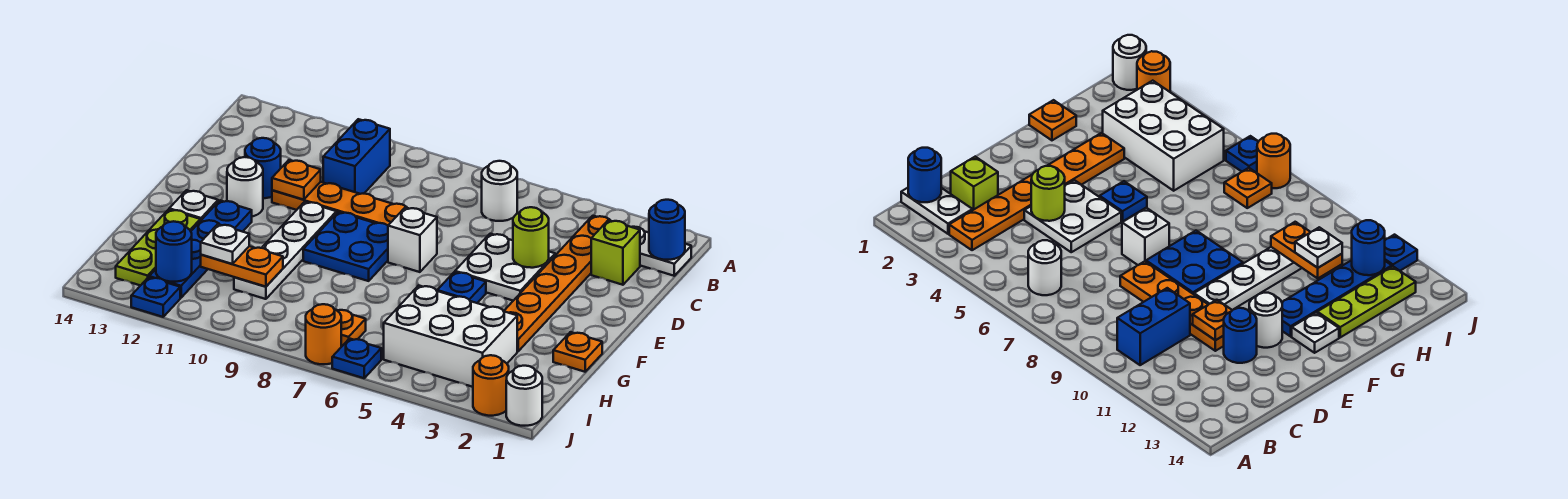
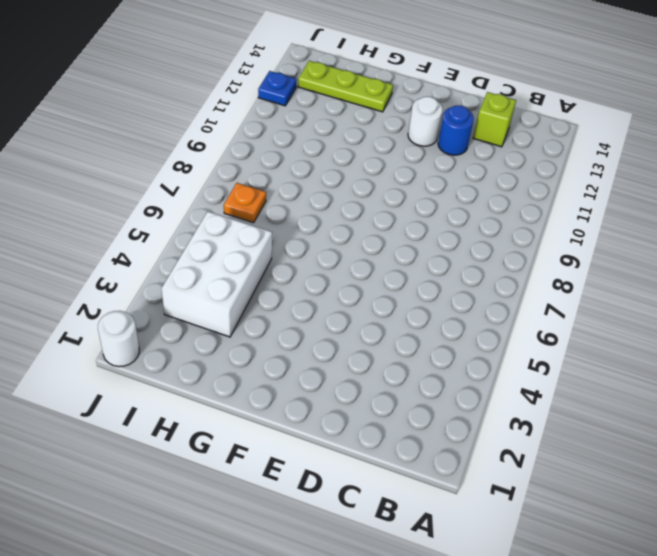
lime 1x1 brick [473,92,516,147] -> lime 1x1 brick moved to [591,220,640,285]
none -> white 1x2 plate [633,227,691,276]
none -> orange 1x6 plate [504,216,610,351]
none -> white 1x1 round brick [482,161,517,221]
none -> blue 1x2 brick [323,119,390,194]

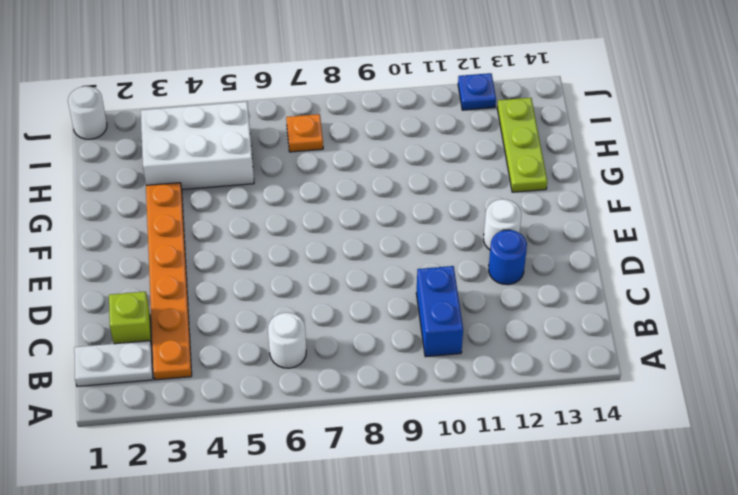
none -> white 2x2 plate [455,234,555,301]
none -> orange 1x4 plate [272,182,407,225]
none -> white 1x1 brick [388,207,437,272]
none -> blue 2x2 plate [303,212,388,281]

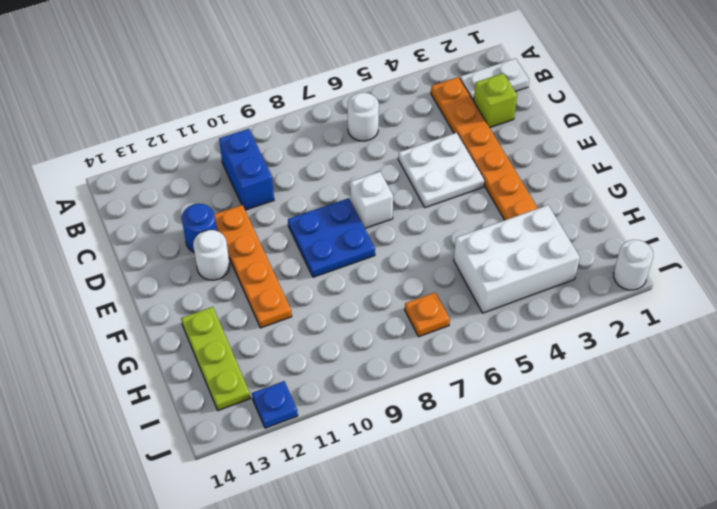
orange 1x4 plate [214,205,292,328] -> orange 1x4 plate turned to [272,182,407,225]
none -> white 1x4 plate [234,202,336,299]
none -> blue 1x1 plate [437,272,486,303]
none -> blue 1x4 plate [149,201,252,298]
none -> white 1x1 plate [169,190,218,221]

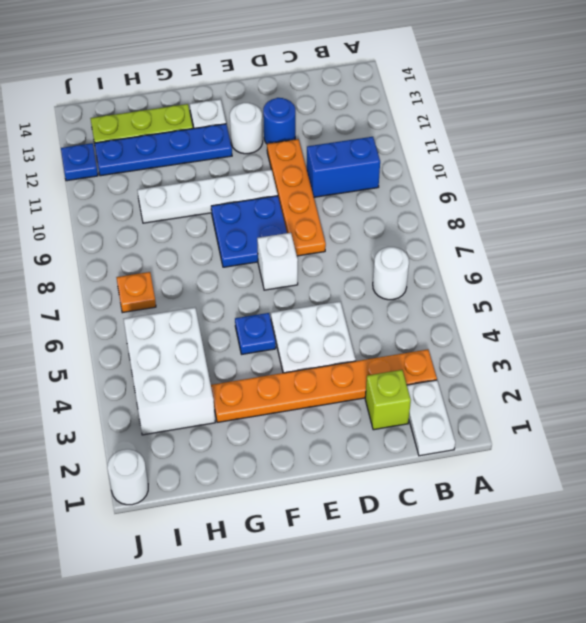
none -> orange 1x1 plate [553,332,602,372]
none -> orange 1x1 round brick [473,355,509,416]
none -> blue 1x1 plate [332,339,381,378]
none -> orange 1x1 round brick [306,304,341,364]

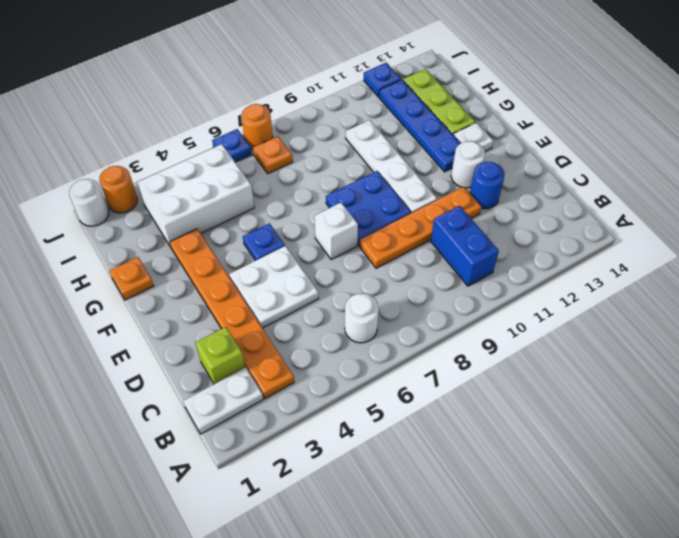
none -> blue 1x1 round brick [649,200,685,260]
none -> lime 1x1 round brick [513,207,549,268]
none -> orange 1x1 plate [272,160,321,200]
none -> orange 1x2 plate [201,246,283,287]

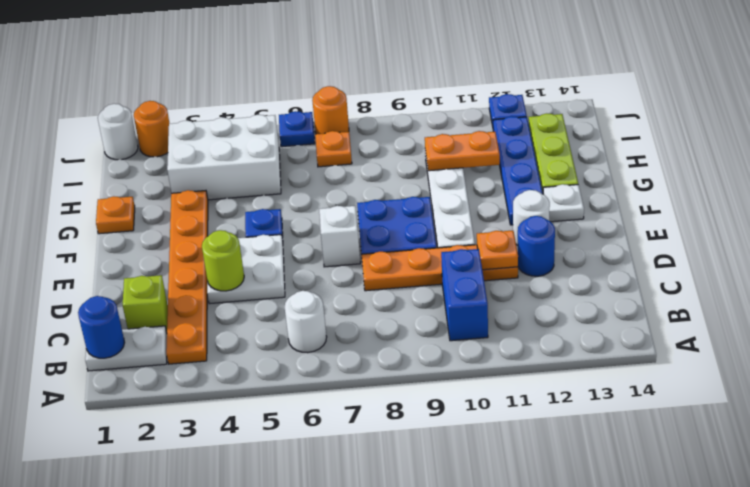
none -> blue 1x1 round brick [156,221,192,282]
none -> white 1x1 plate [201,224,249,264]

